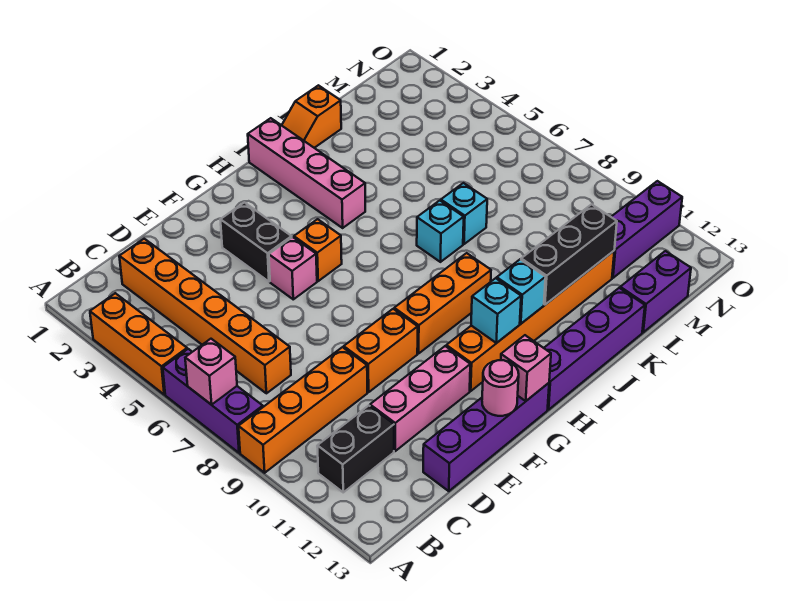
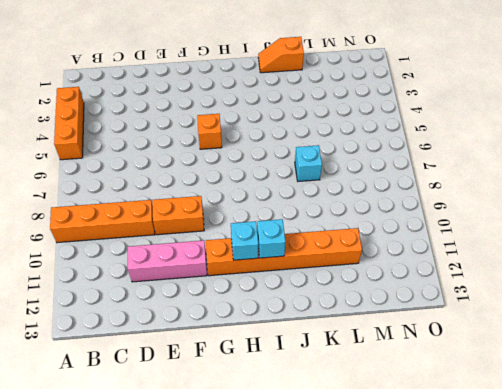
none -> purple 1x3 brick [163,349,263,453]
none -> black 1x2 brick [317,406,394,492]
none -> orange 1x6 brick [119,239,291,393]

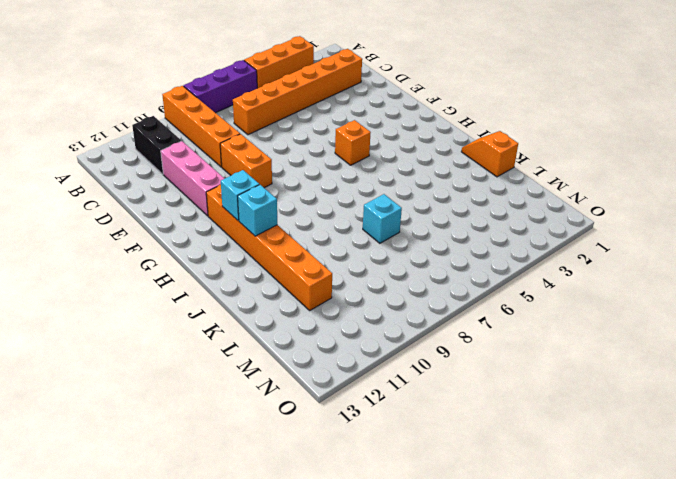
none -> purple 1x4 brick [423,383,549,491]
none -> black 1x2 brick [220,202,292,282]
none -> pink 1x1 brick [269,237,317,299]

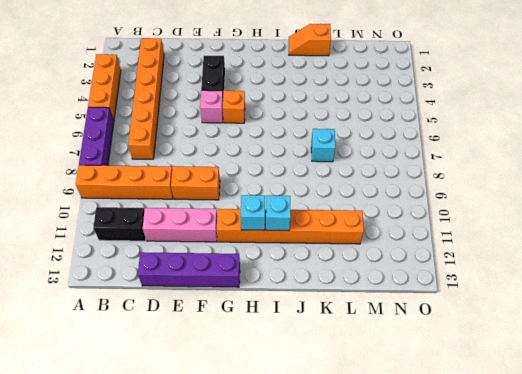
none -> orange 1x3 brick [394,253,491,353]
none -> purple 1x4 brick [544,288,645,410]
none -> pink 1x4 brick [248,118,365,228]

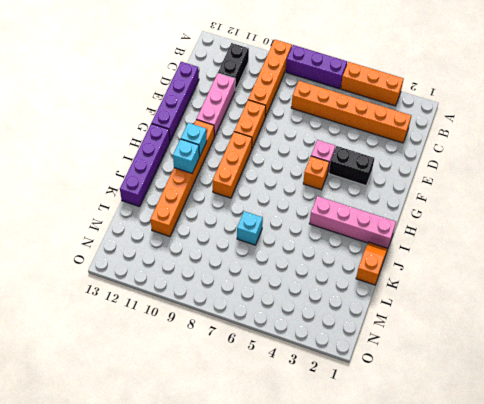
none -> cyan 1x1 brick [417,201,464,262]
none -> purple 1x2 brick [620,251,691,332]
none -> purple 1x3 brick [611,181,682,278]

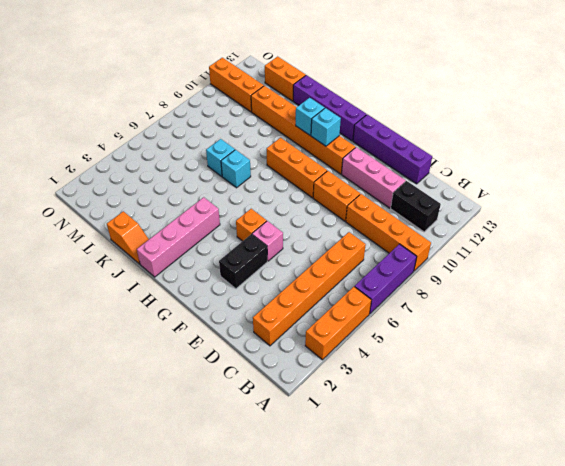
orange 1x2 brick [265,57,306,101] -> purple 1x2 brick [620,251,691,332]
orange 1x3 brick [209,58,264,112] -> purple 1x3 brick [611,181,682,278]
none -> pink 1x1 brick [185,339,237,405]
none -> pink 1x1 round brick [482,360,519,416]
none -> pink 1x1 brick [501,335,551,401]

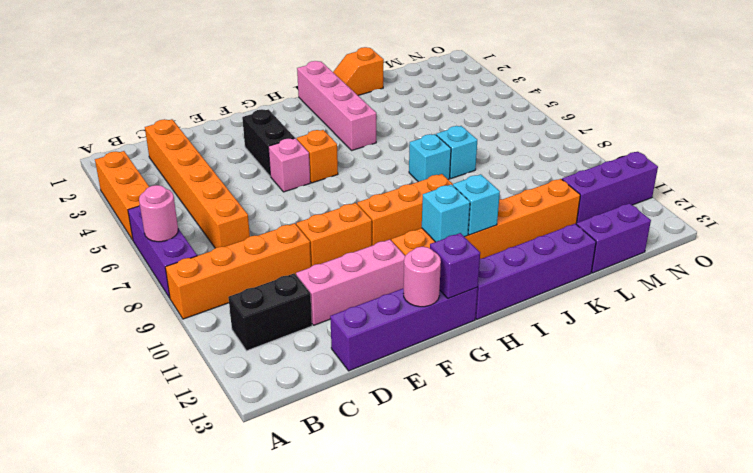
pink 1x1 round brick [139,185,178,242] -> pink 1x1 brick [185,339,237,405]
purple 1x1 brick [430,233,480,299] -> pink 1x1 brick [501,335,551,401]
none -> black 1x3 brick [521,204,617,305]

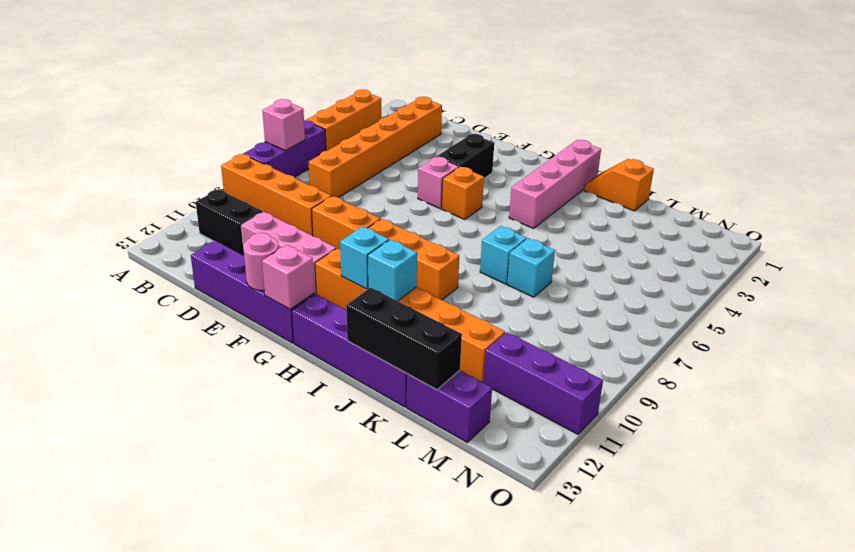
black 1x3 brick [346,288,462,390] -> black 1x3 brick moved to [521,204,617,305]

